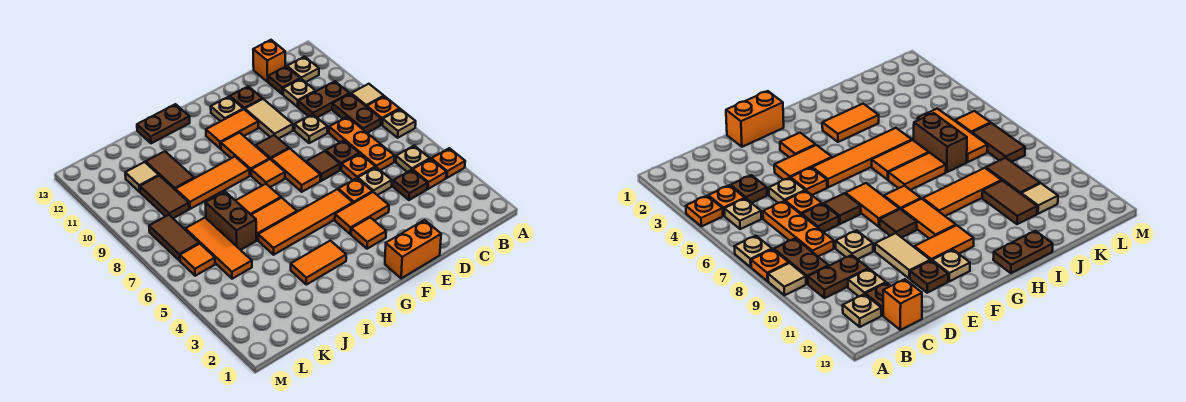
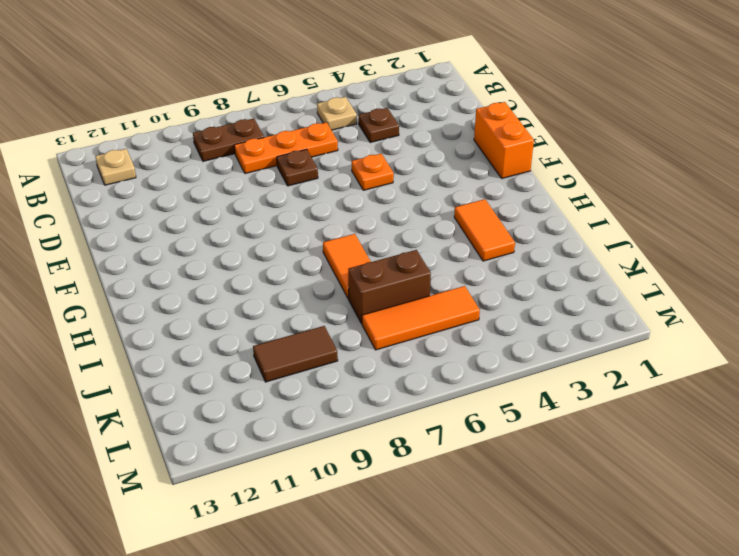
none -> orange 1x1 plate [431,148,465,178]
none -> tan 1x1 plate [382,109,416,138]
none -> orange 1x1 plate [367,96,400,125]
none -> tan 1x1 tile [351,84,384,107]

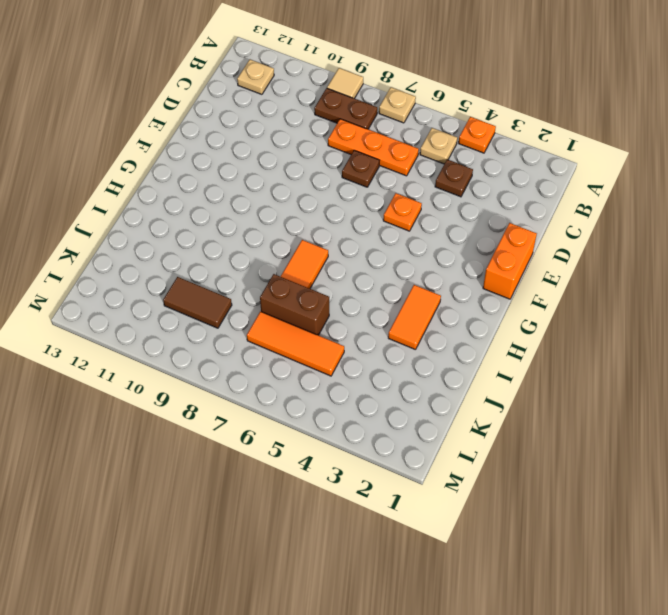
none -> orange 1x1 plate [367,96,400,125]
none -> orange 1x1 plate [413,159,446,189]
none -> brown 1x2 plate [298,81,350,117]
none -> tan 1x1 plate [283,79,316,107]

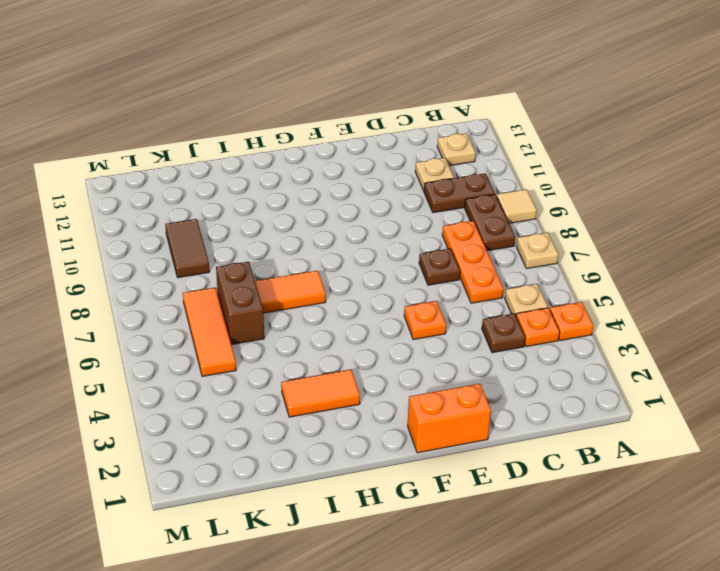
none -> orange 1x1 plate [367,96,400,125]
none -> brown 1x1 plate [268,66,300,94]
none -> orange 1x1 brick [253,40,285,82]
none -> tan 1x1 plate [358,167,392,195]

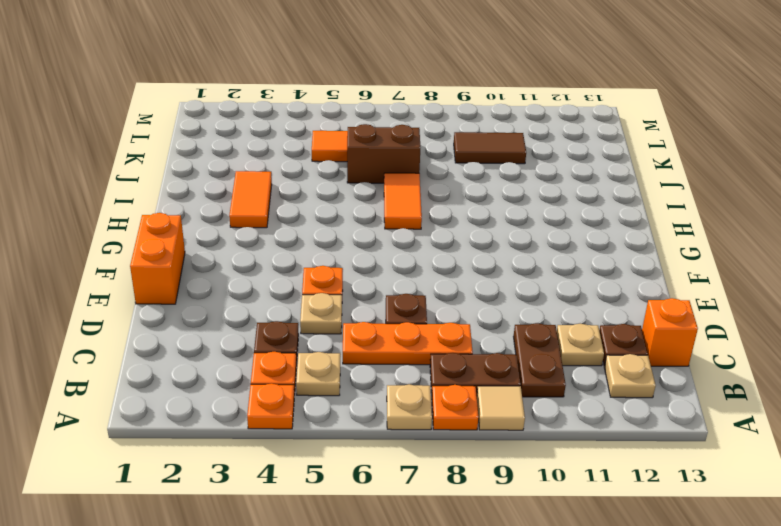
none -> orange 1x1 plate [342,154,375,180]
none -> tan 1x1 plate [295,114,328,143]
none -> orange 1x2 tile [335,192,389,234]
none -> brown 1x1 tile [306,151,340,181]

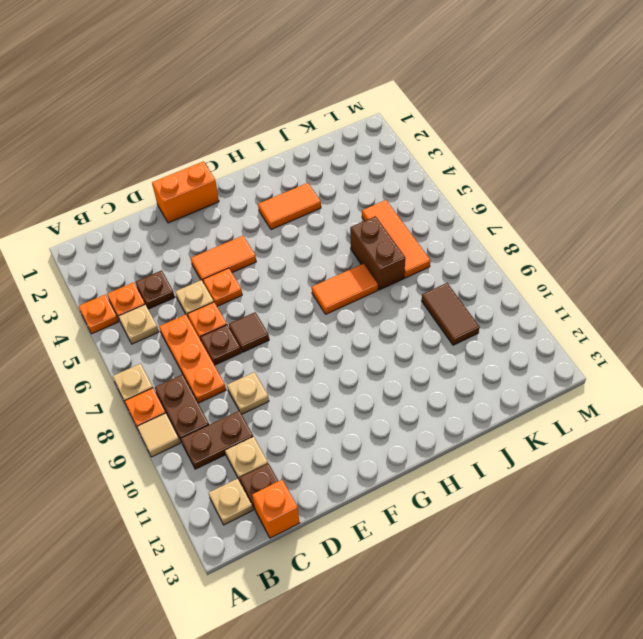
none -> tan 1x2 tile [245,99,293,139]
none -> brown 1x1 plate [230,86,263,109]
none -> orange 1x1 tile [351,217,386,249]
none -> orange 1x4 tile [258,189,353,255]

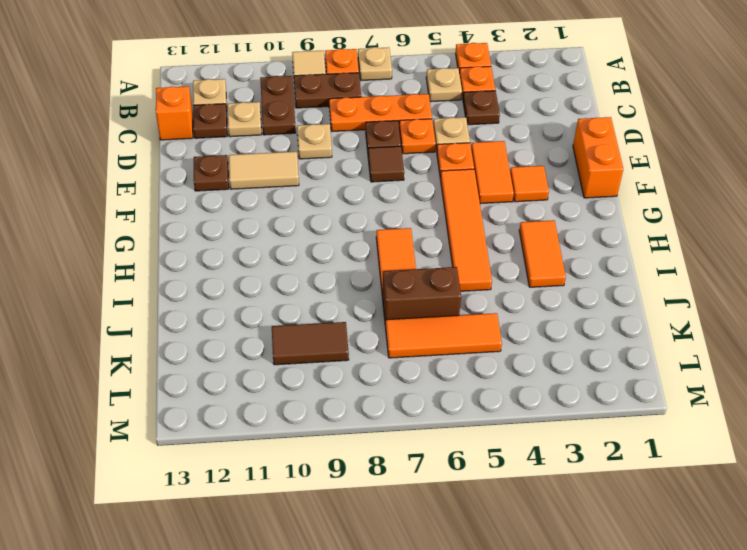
none -> orange 1x2 tile [271,148,321,192]
none -> brown 1x1 tile [256,135,289,159]
none -> orange 1x2 tile [206,109,258,149]
none -> tan 1x1 plate [211,97,243,121]

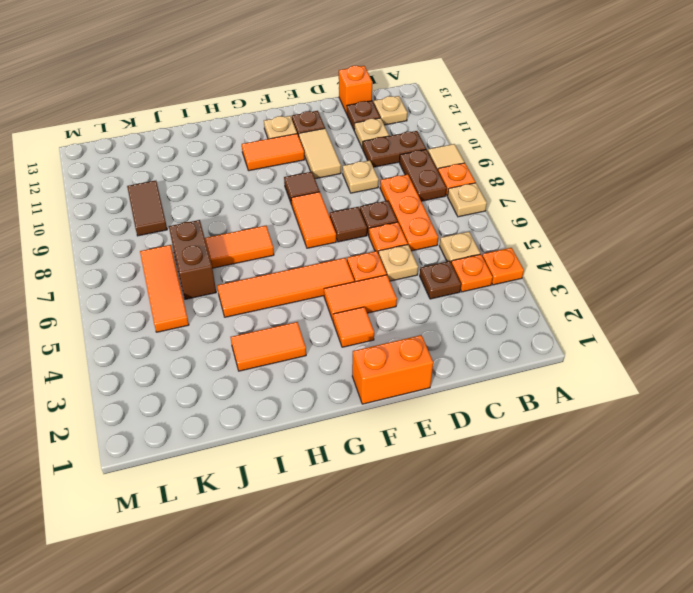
none -> orange 1x1 tile [251,159,285,187]
none -> orange 1x2 tile [221,133,269,175]
none -> orange 1x2 tile [252,198,297,240]
none -> orange 1x3 tile [176,157,250,209]

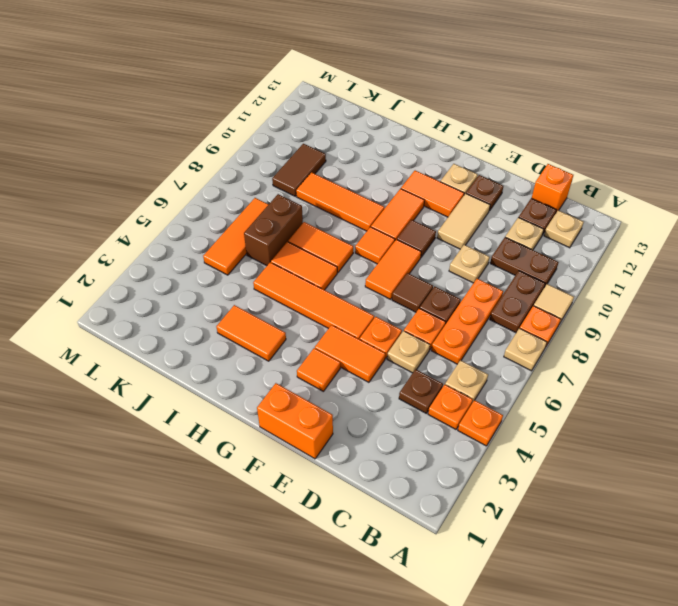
none -> brown 1x2 plate [137,104,190,143]
none -> brown 1x2 tile [146,151,194,190]
none -> tan 1x1 tile [125,162,159,192]
none -> orange 1x1 tile [180,244,215,276]

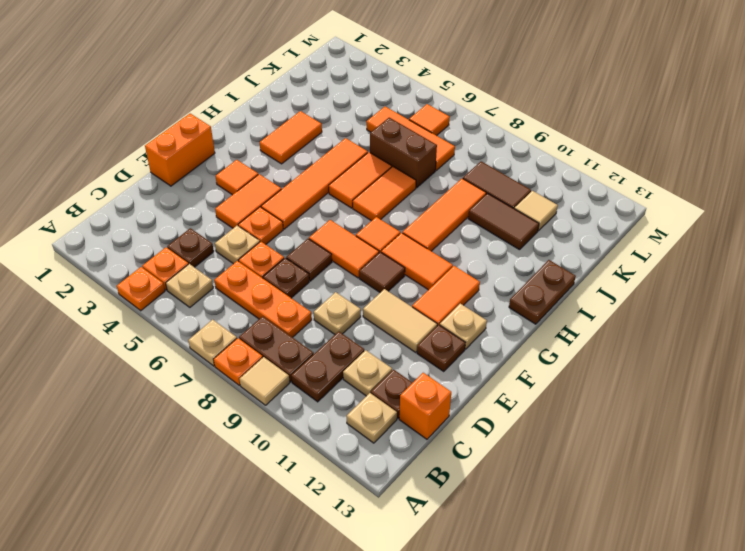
none -> brown 1x2 tile [149,215,199,261]

